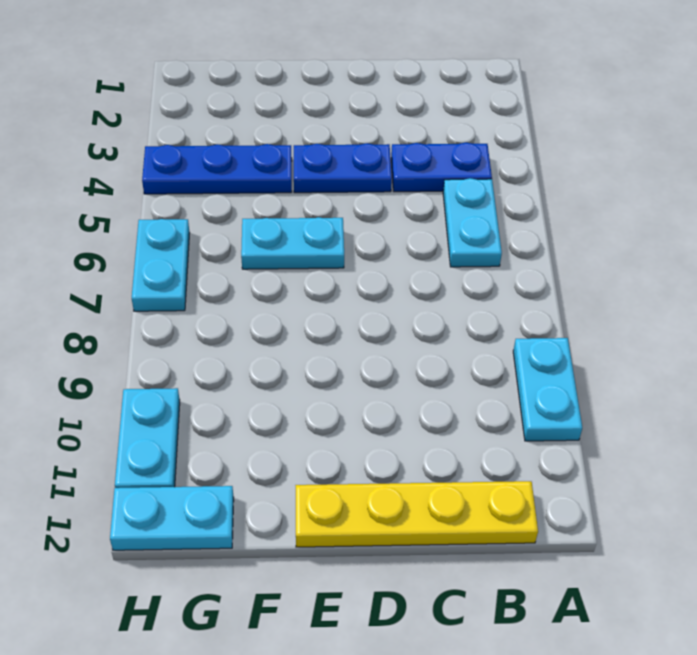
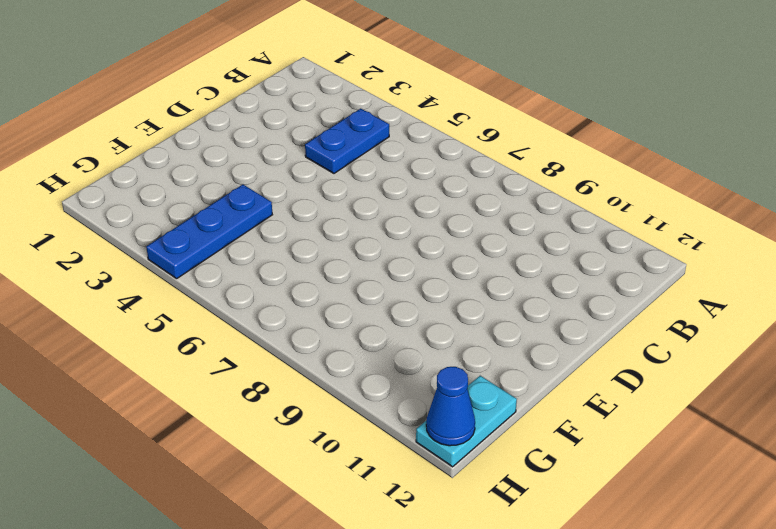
blue 1x1 cone [426,367,475,446] -> none
none -> cyan 1x2 plate [513,338,582,441]
none -> cyan 1x2 plate [443,178,502,267]

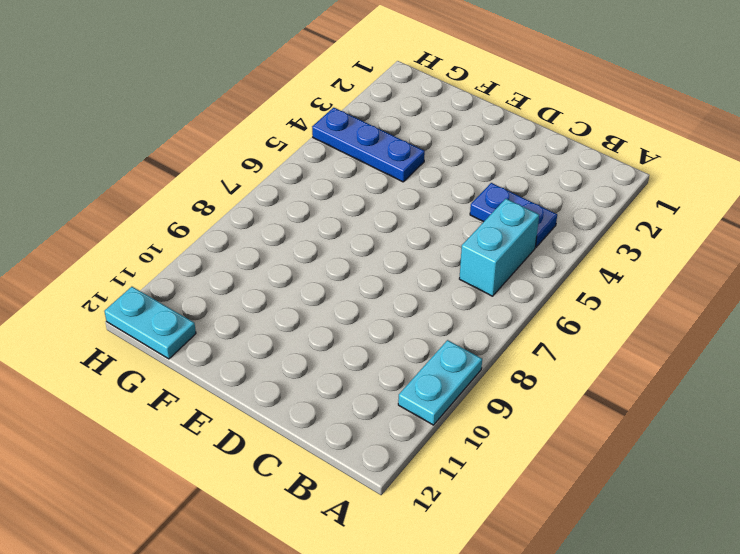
cyan 1x2 brick [459,199,539,296] -> cyan 1x2 plate [443,178,502,267]
none -> yellow 1x4 plate [295,481,538,547]
none -> blue 1x2 plate [294,143,392,193]

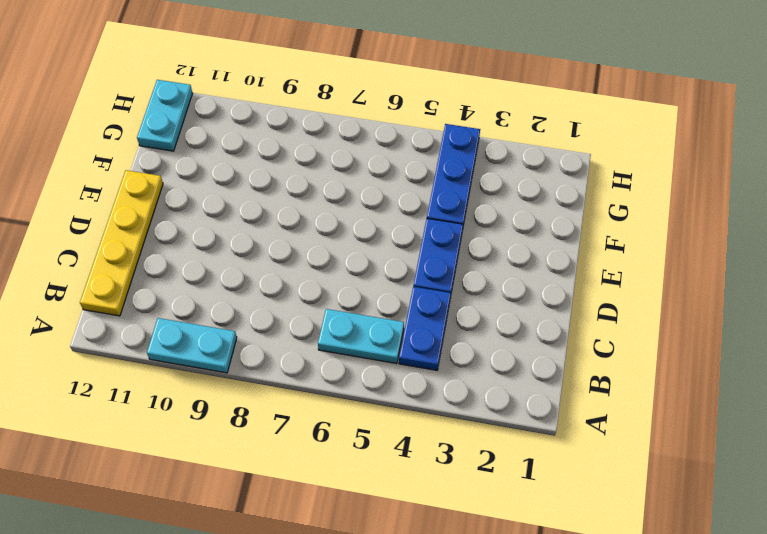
none -> cyan 1x2 plate [241,217,344,269]
none -> cyan 1x2 plate [132,219,190,311]

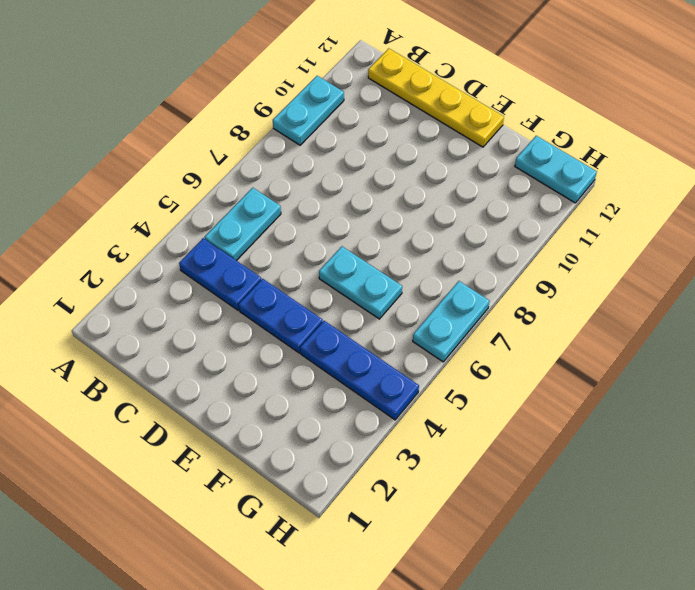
none -> cyan 1x2 plate [115,388,180,488]

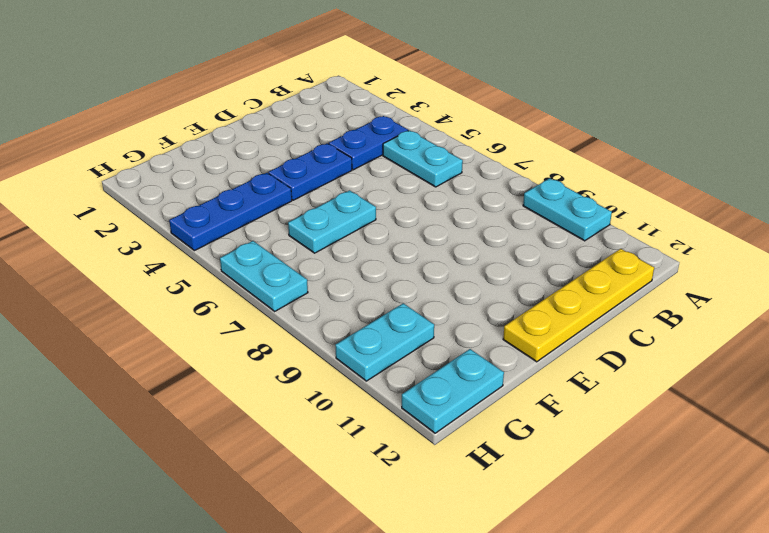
cyan 1x2 plate [335,303,434,381] -> cyan 1x2 plate turned to [115,388,180,488]

